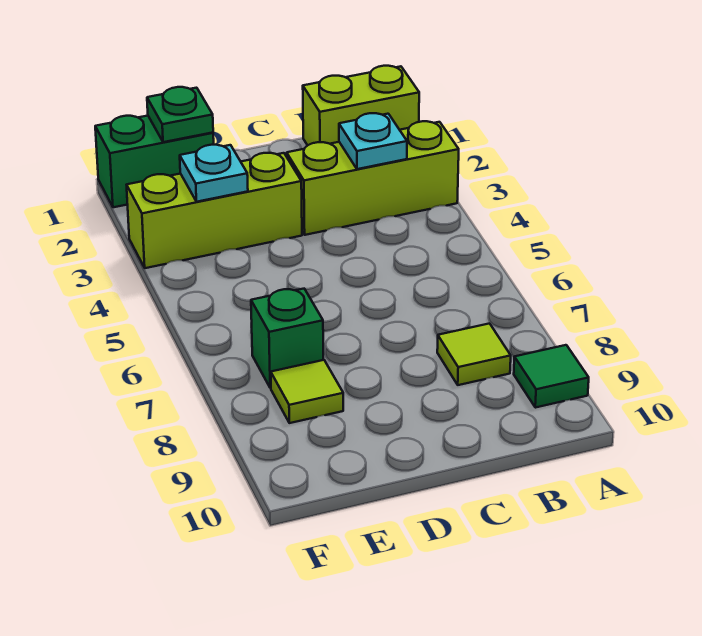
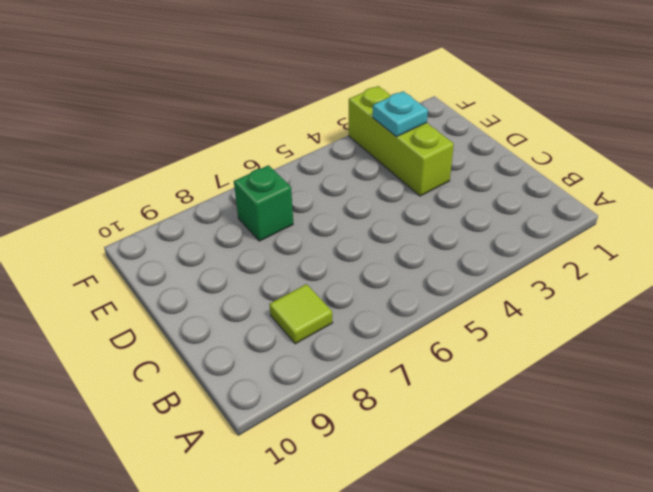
none -> lime 1x2 brick [303,66,419,145]
none -> lime 1x3 brick [287,121,459,235]

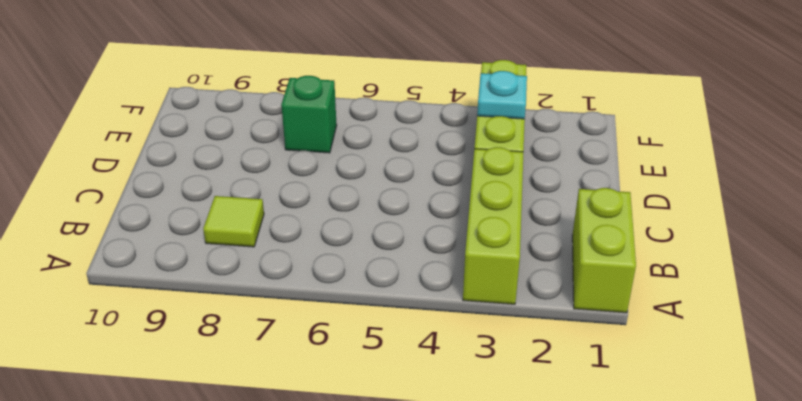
none -> green 1x1 tile [514,345,589,408]
none -> green 1x2 brick [95,116,214,207]

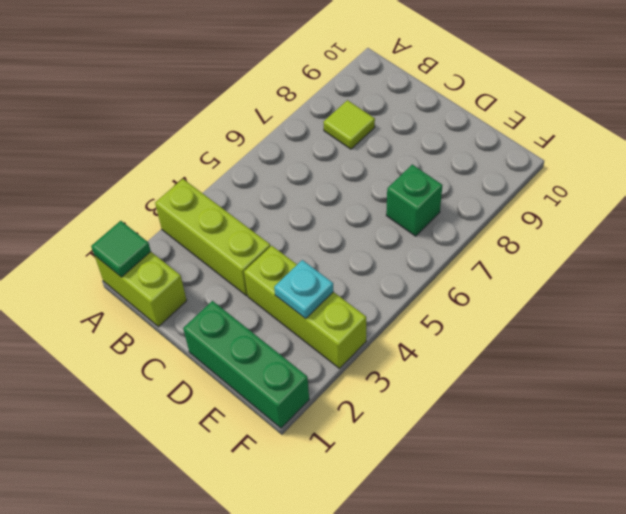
green 1x1 tile [91,221,151,277] -> green 1x1 tile moved to [514,345,589,408]
green 1x3 brick [183,301,309,428] -> green 1x2 brick [95,116,214,207]
none -> lime 1x1 tile [271,360,343,423]
none -> cyan 1x1 plate [339,113,407,169]

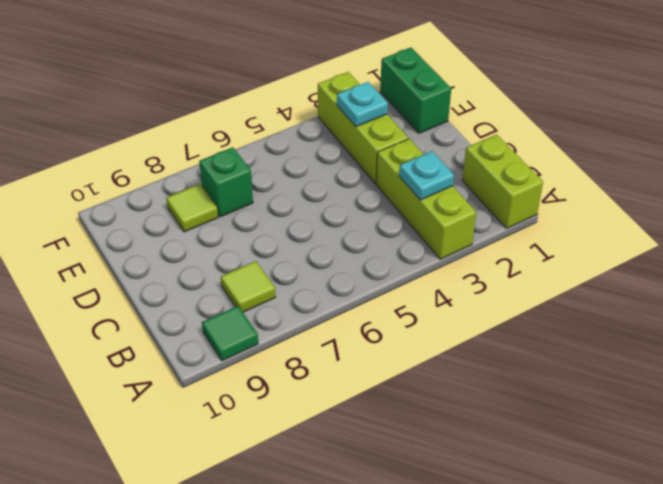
none -> green 1x1 plate [147,87,213,142]

